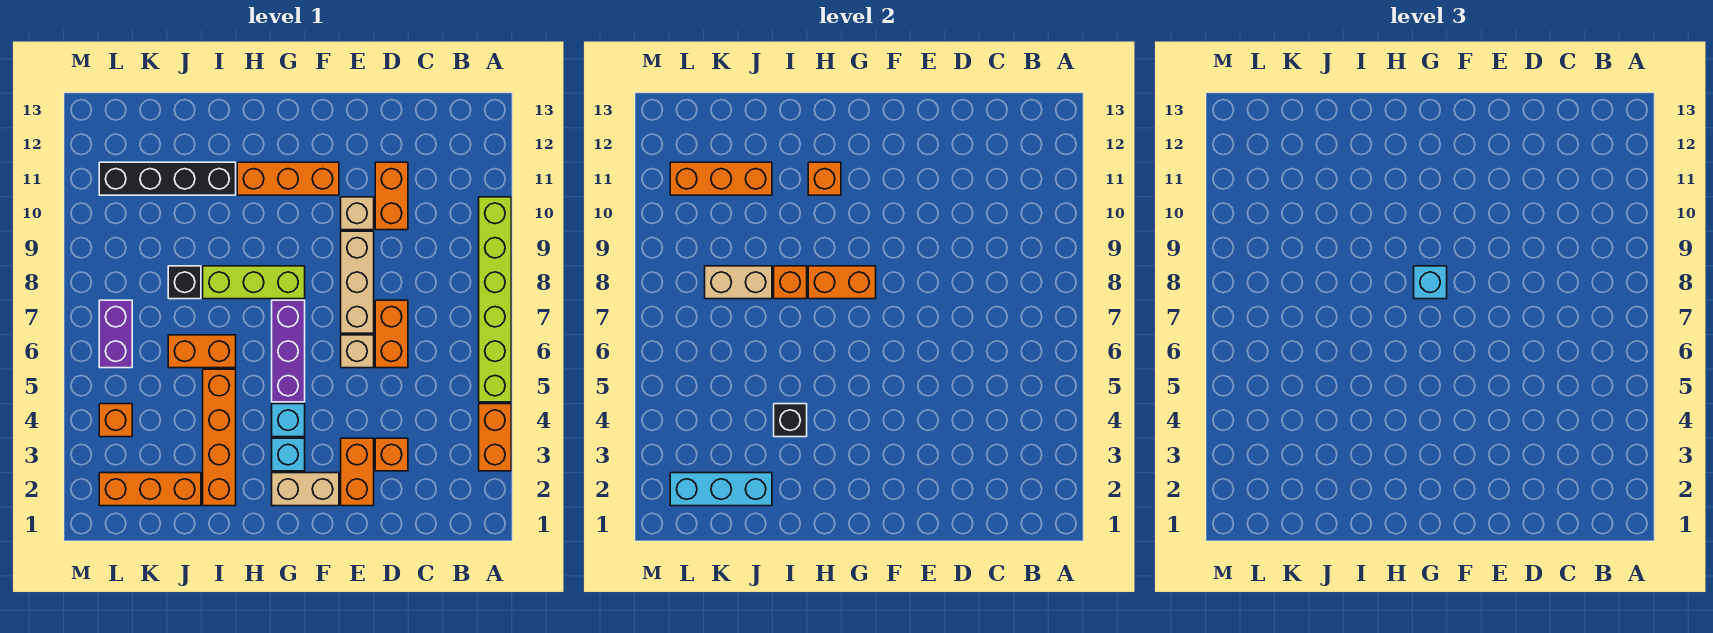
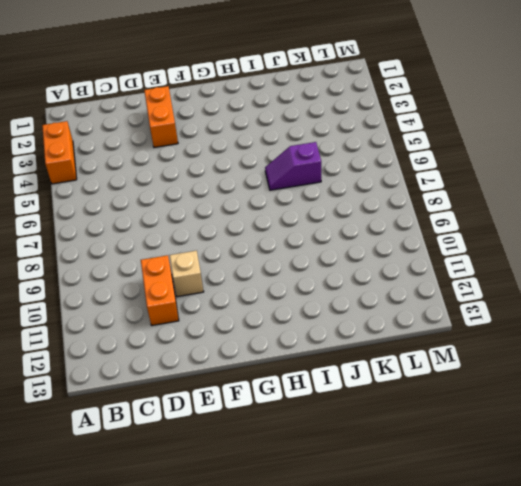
purple 1x2 slope [265,142,321,190] -> orange 1x2 brick [168,335,236,368]
none -> lime 1x6 brick [479,197,511,402]
none -> orange 1x1 brick [375,438,408,471]
none -> orange 1x2 brick [375,300,408,368]
none -> tan 1x1 brick [341,335,374,368]

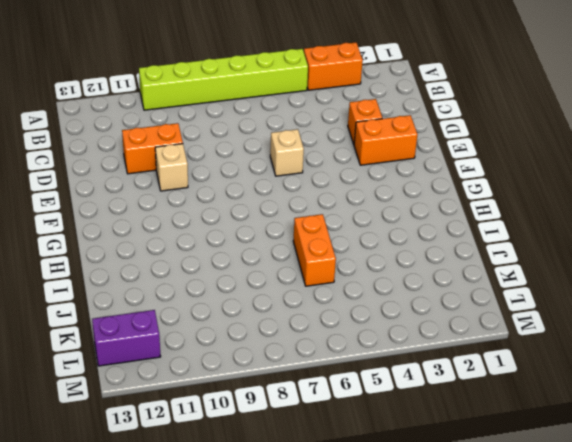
purple 1x2 brick [92,310,161,366] -> purple 1x2 brick moved to [99,300,132,368]
none -> orange 1x2 brick [375,300,408,368]
none -> tan 1x3 brick [341,231,374,333]
none -> tan 1x2 brick [272,473,339,506]
none -> orange 1x3 brick [237,162,339,195]

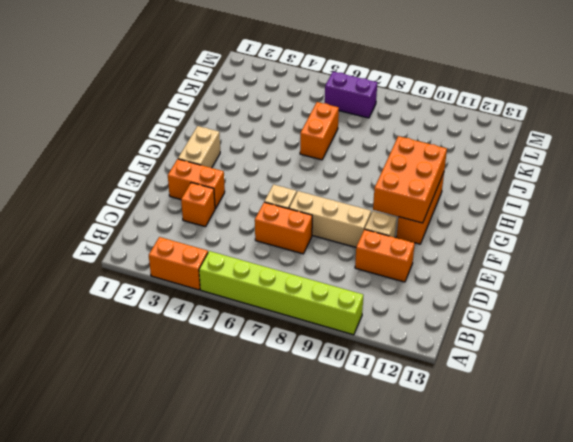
orange 2x3 brick [373,136,447,223] -> orange 1x1 brick [808,162,841,195]
none -> cyan 1x1 brick [272,438,305,471]
none -> cyan 1x1 brick [272,404,305,437]
none -> purple 1x3 brick [272,300,305,402]
none -> lime 1x3 brick [203,266,305,299]

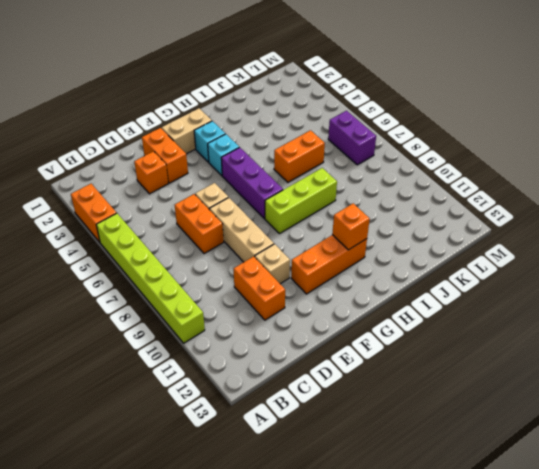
none -> orange 1x4 brick [203,369,236,506]
none -> black 1x4 brick [99,162,236,195]
none -> orange 1x3 brick [99,473,201,506]
none -> black 1x1 brick [168,266,201,299]

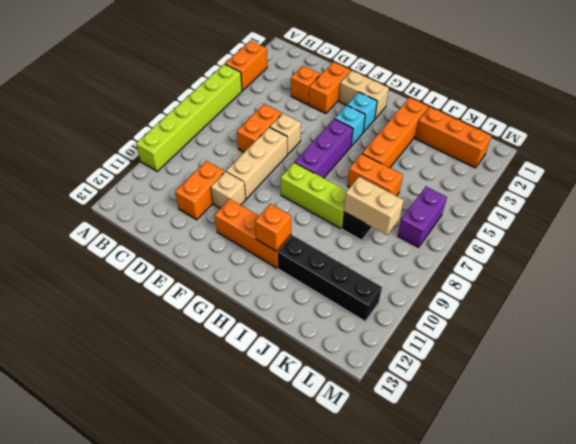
none -> orange 1x1 brick [99,404,132,437]
none -> orange 1x2 brick [808,266,876,299]
none -> black 1x1 brick [774,404,807,437]
none -> orange 1x1 brick [774,266,807,299]

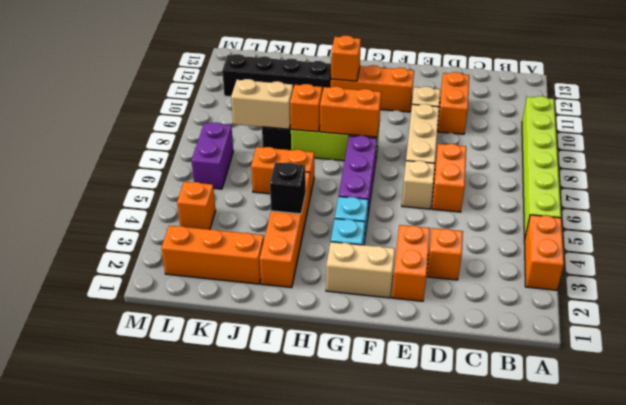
none -> cyan 1x3 brick [670,473,772,506]
none -> orange 1x3 brick [670,162,772,195]
none -> cyan 1x1 brick [1414,266,1447,299]

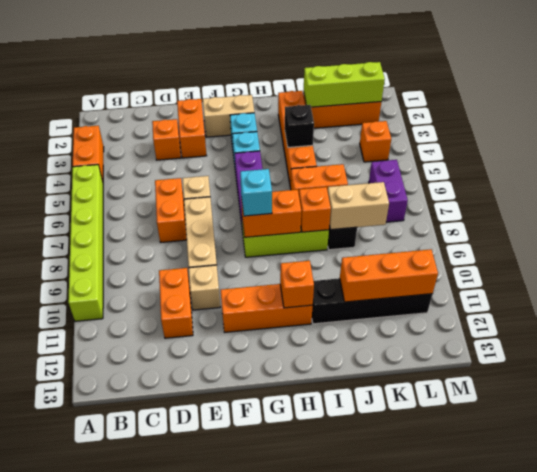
lime 1x3 brick [304,62,385,107] -> cyan 1x3 brick [670,473,772,506]

